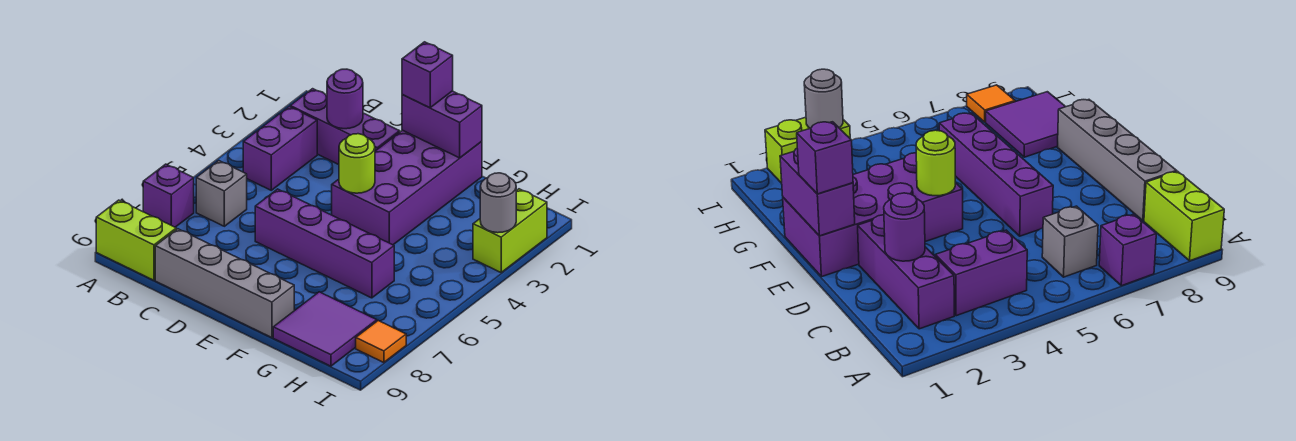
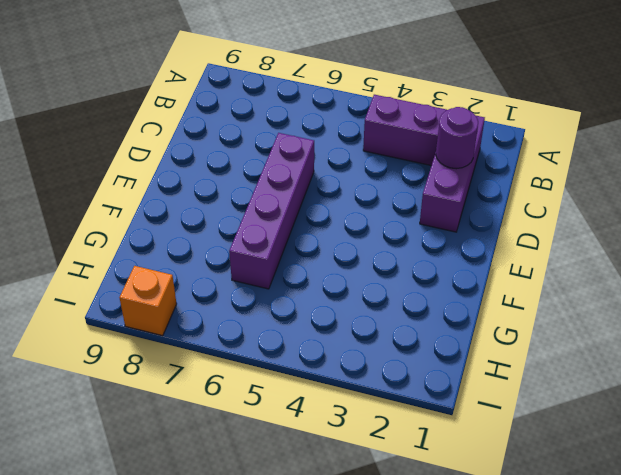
orange 1x1 brick [119,266,177,336] -> orange 1x1 tile [356,321,406,363]
none -> purple 1x1 brick [143,164,194,227]
none -> lime 1x2 brick [96,200,176,280]
none -> grey 1x1 brick [196,161,247,226]

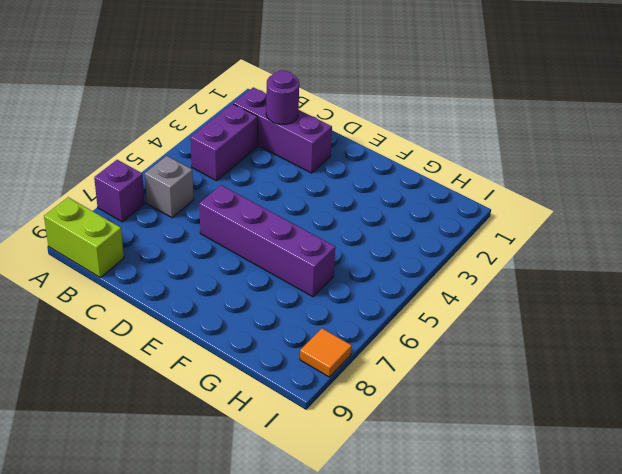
none -> grey 1x4 brick [155,229,294,338]
none -> purple 2x4 brick [332,130,482,245]
none -> purple 2x2 tile [273,292,377,366]

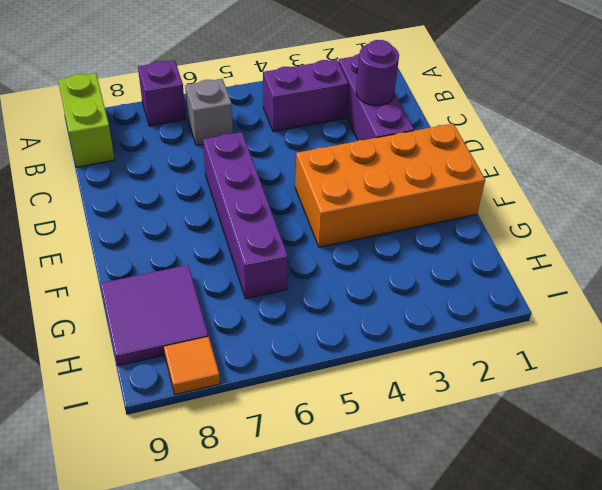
orange 2x4 brick [295,124,485,247] -> purple 2x4 brick [332,130,482,245]
none -> grey 1x4 brick [155,229,294,338]
none -> lime 1x2 brick [473,189,547,272]
none -> purple 1x2 brick [402,91,482,158]

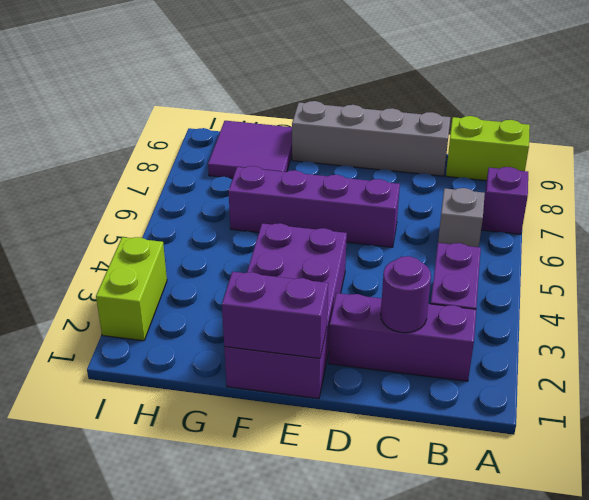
none -> orange 1x1 tile [356,321,406,363]
none -> lime 1x1 round brick [339,134,375,193]
none -> grey 1x1 round brick [480,173,516,233]

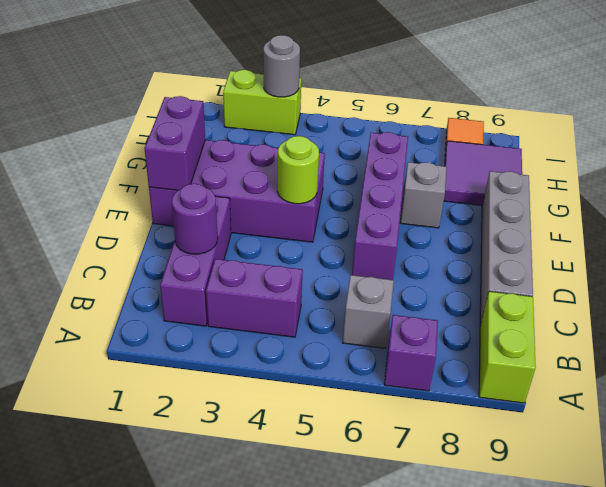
grey 1x1 brick [400,162,446,228] -> none
none -> purple 1x1 brick [402,42,453,108]

